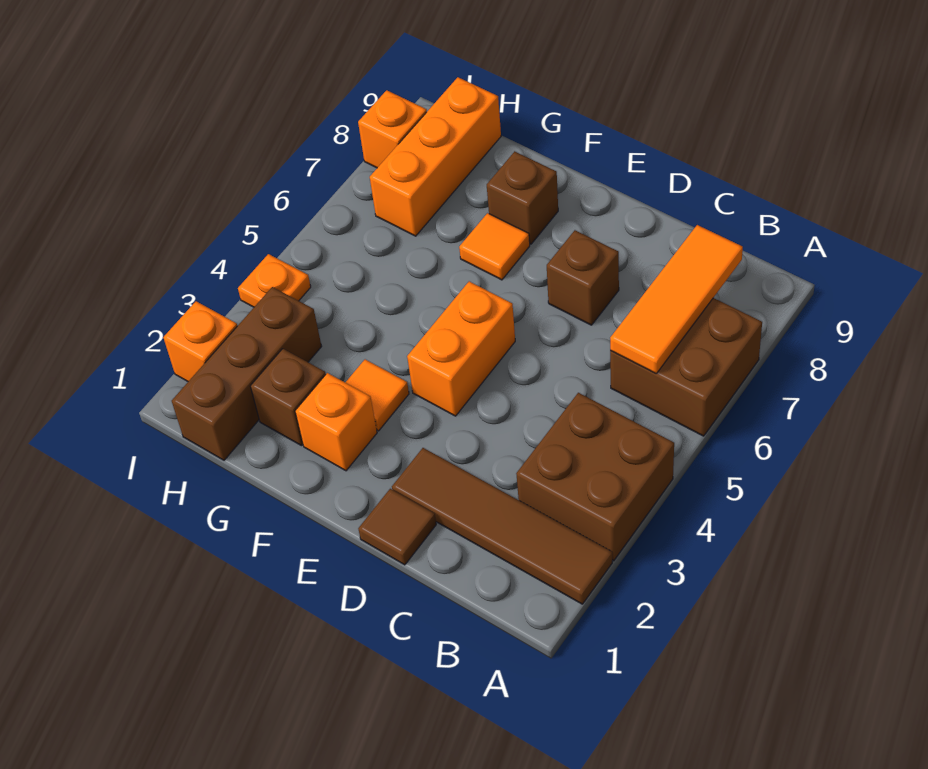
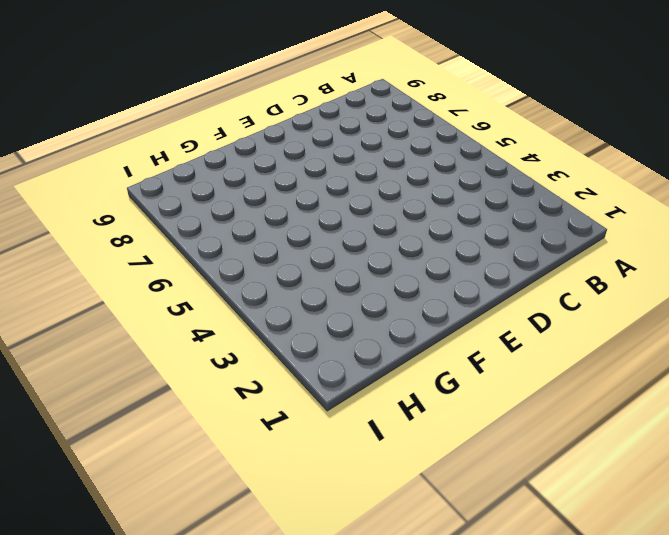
none -> brown 1x4 tile [392,448,612,604]
none -> brown 2x2 brick [516,393,674,561]
none -> brown 2x2 brick [610,298,762,436]

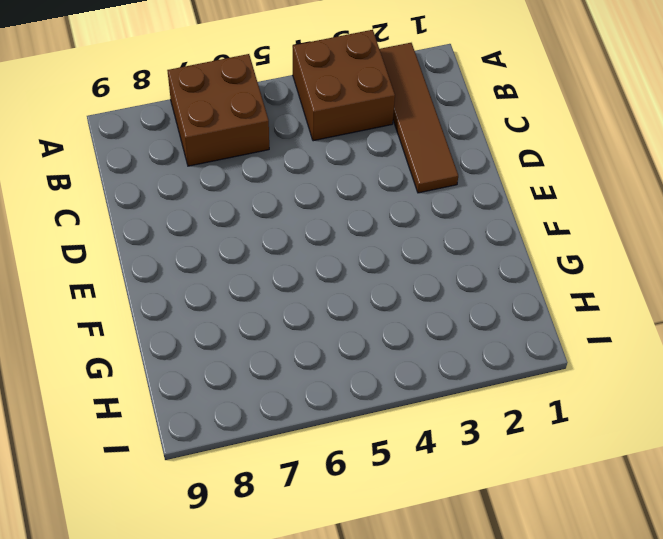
none -> brown 1x1 tile [358,489,436,565]
none -> brown 1x1 brick [547,230,619,325]
none -> orange 1x2 brick [407,281,515,416]

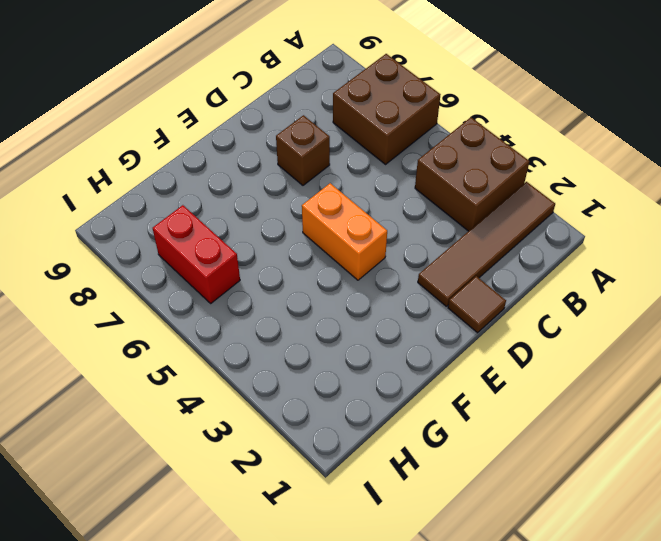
red 1x2 brick [153,205,240,303] -> orange 1x3 brick [370,77,501,236]
none -> orange 1x1 brick [295,373,377,471]
none -> orange 1x1 tile [345,359,409,431]
none -> orange 1x1 tile [459,213,530,280]

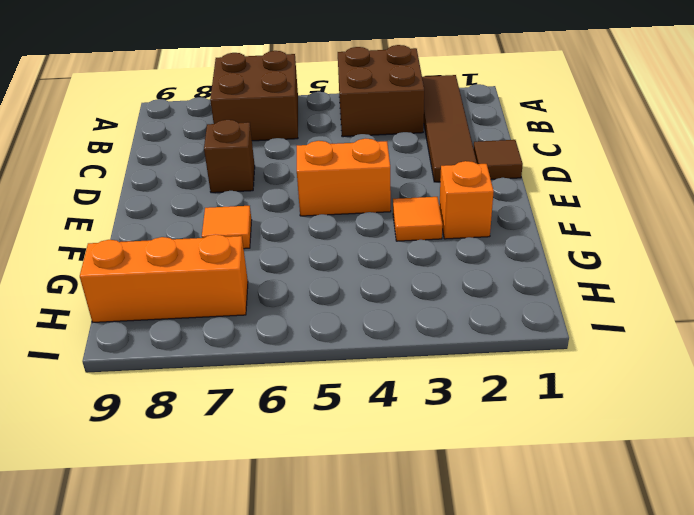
none -> brown 1x1 brick [487,151,558,244]
none -> brown 1x1 brick [250,349,326,446]
none -> brown 1x3 brick [172,287,322,460]

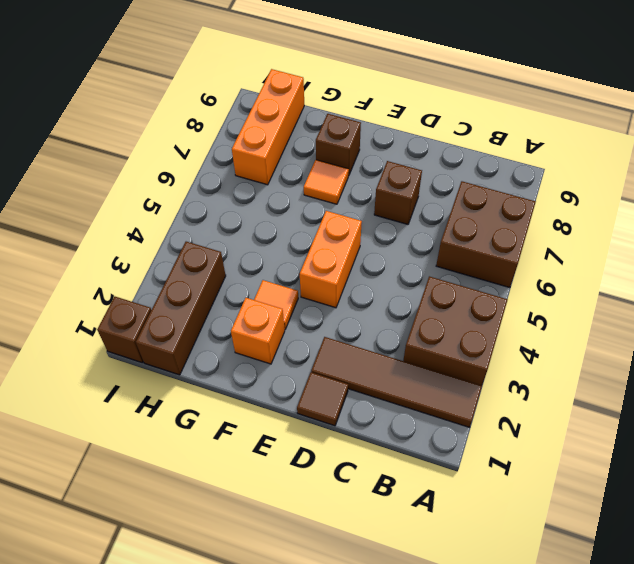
brown 1x1 brick [97,297,151,362] -> brown 1x1 brick moved to [250,349,326,446]
none -> orange 1x1 brick [163,301,237,381]
none -> orange 1x1 plate [238,254,311,307]
none -> orange 1x1 brick [358,90,427,168]

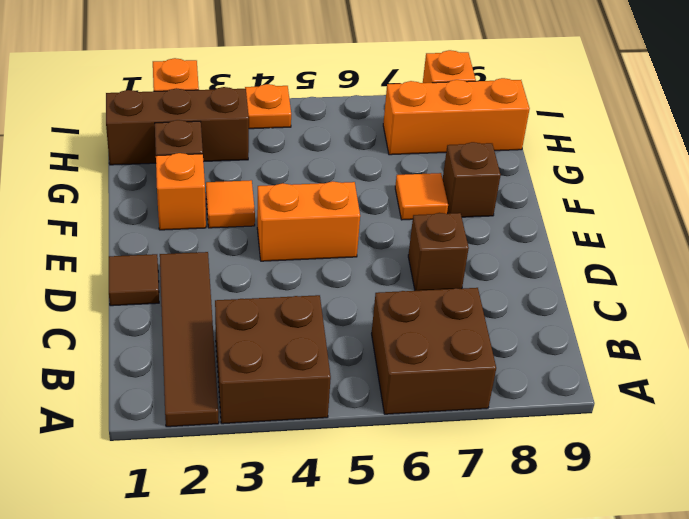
none -> orange 1x3 tile [610,225,743,374]

